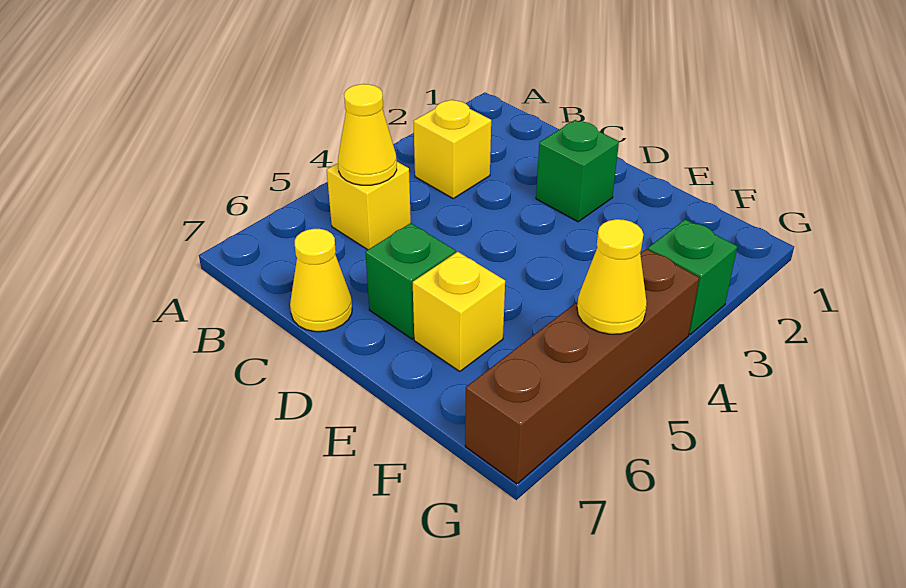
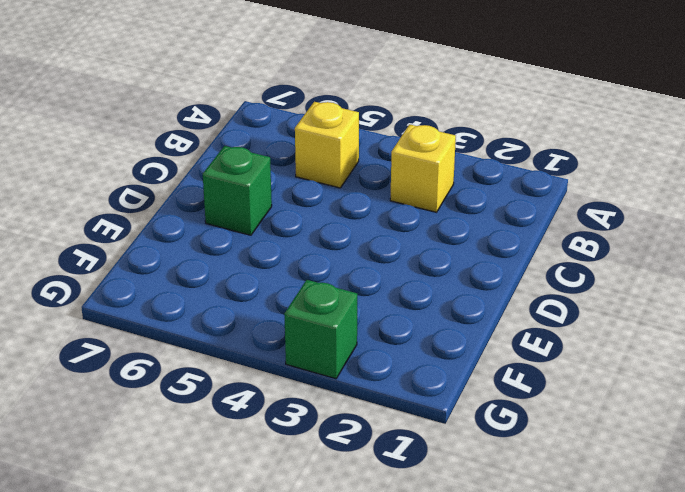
none -> yellow 1x1 cone [290,229,352,332]
none -> green 1x1 brick [536,120,619,222]

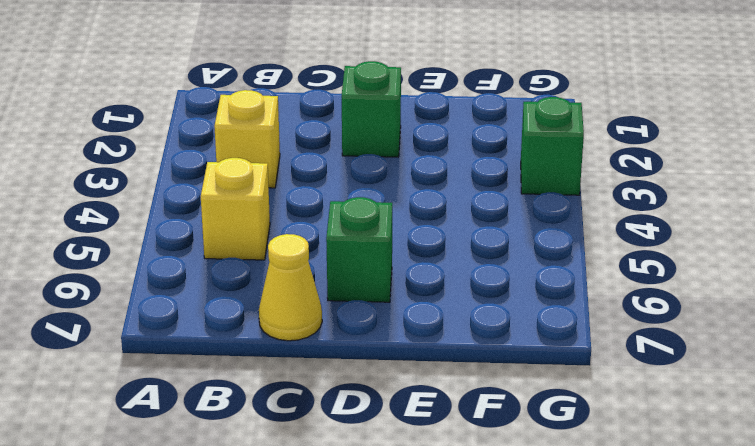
none -> yellow 1x1 brick [413,252,505,371]
none -> brown 1x4 brick [465,249,699,484]

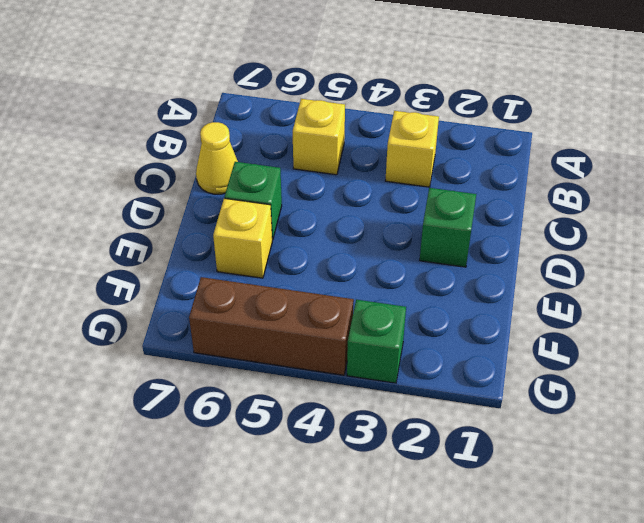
brown 1x3 brick [189,277,354,375] -> brown 1x4 brick [465,249,699,484]
none -> yellow 1x1 cone [338,84,397,185]
none -> yellow 1x1 cone [577,219,647,334]

